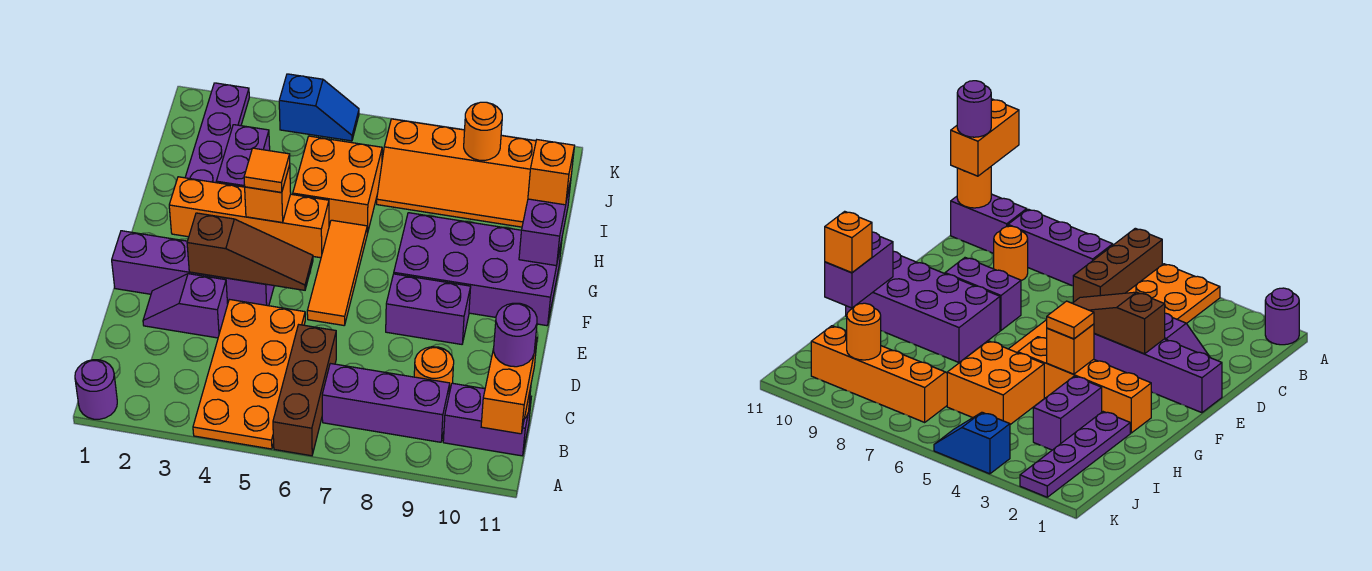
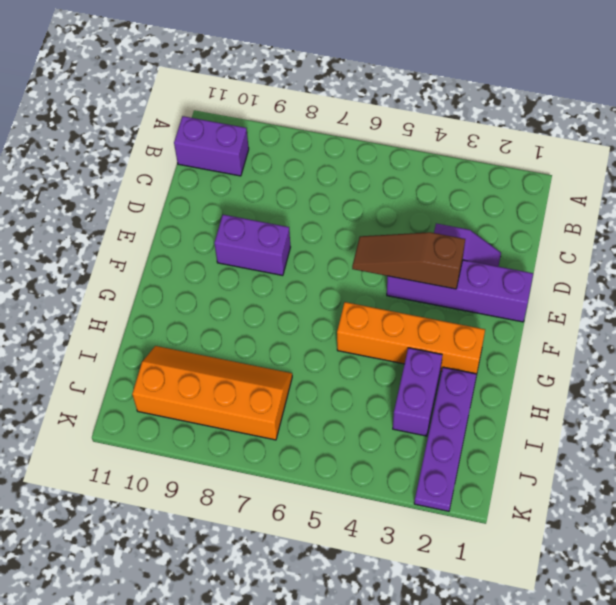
none -> purple 1x1 round brick [75,360,117,419]
none -> orange 2x4 plate [193,299,305,449]
none -> brown 1x3 brick [273,325,336,456]

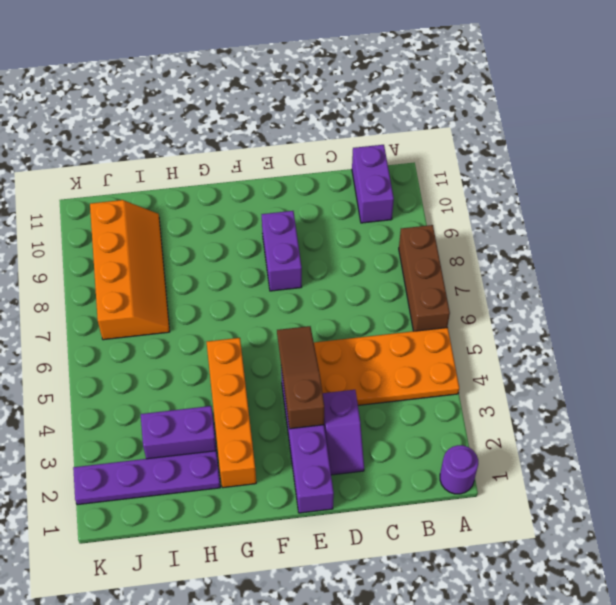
brown 1x3 brick [399,225,450,331] -> brown 1x3 brick turned to [273,325,336,456]
none -> purple 1x3 brick [322,363,450,442]
none -> orange 1x1 round brick [414,347,454,393]
none -> orange 1x3 tile [307,220,367,325]

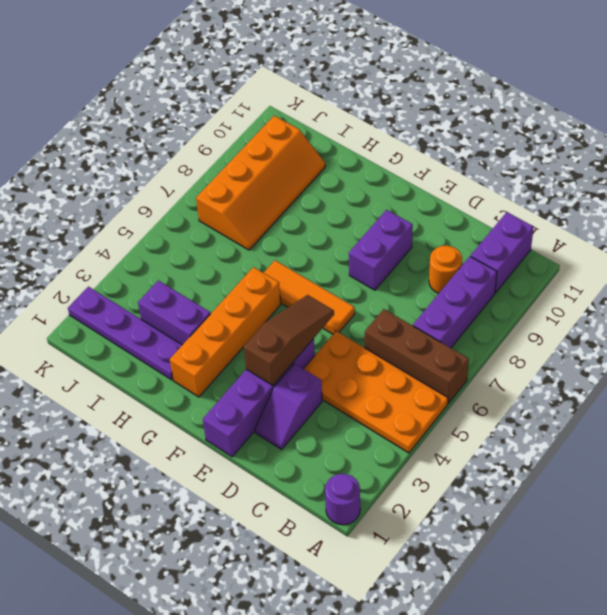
none -> purple 2x4 brick [394,213,562,326]
none -> orange 2x2 brick [293,136,382,234]
none -> blue 1x2 slope [279,74,359,141]

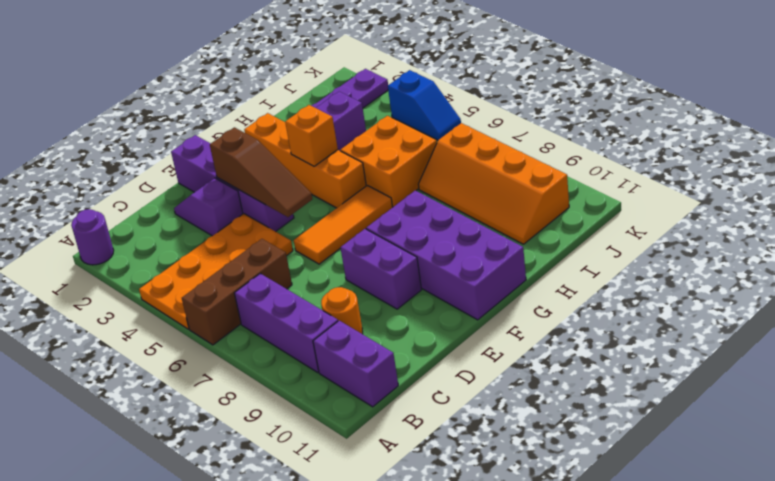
none -> orange 1x1 round brick [957,167,991,208]
none -> purple 1x2 brick [519,180,571,266]
none -> orange 1x1 round brick [464,102,502,161]

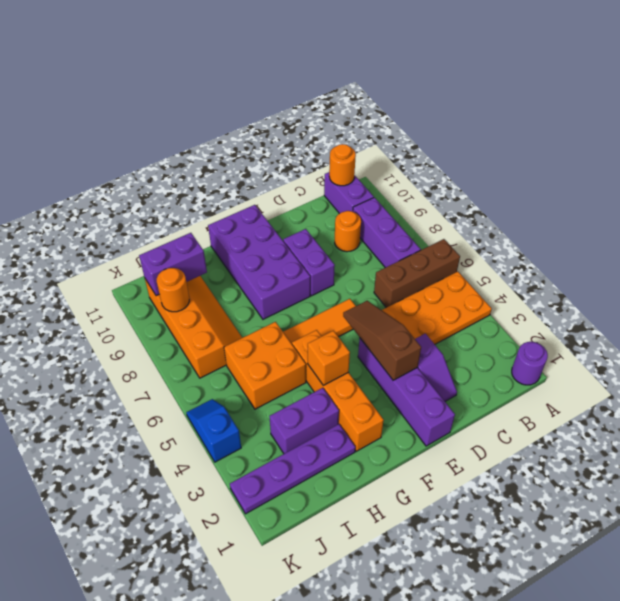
purple 1x2 brick [139,233,207,296] -> purple 1x2 brick moved to [519,180,571,266]
none -> orange 1x2 brick [481,337,537,434]
none -> orange 1x1 tile [244,148,290,193]
none -> orange 1x1 brick [528,140,575,205]

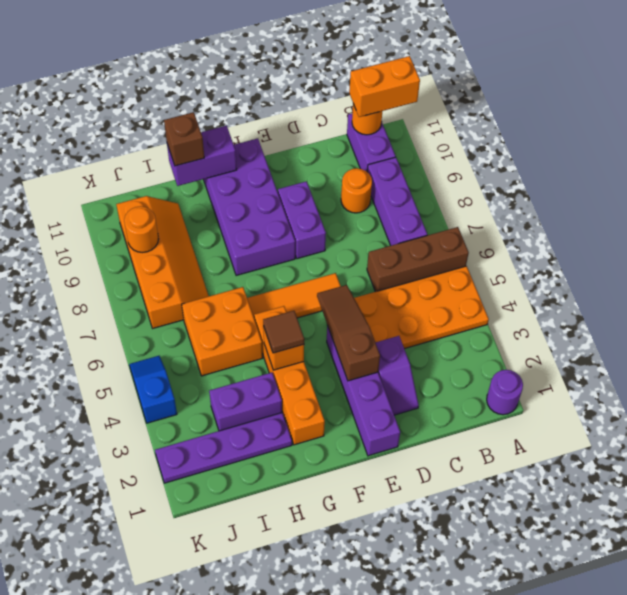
brown 1x1 tile [263,311,304,353] -> orange 1x1 tile [244,148,290,193]
brown 1x1 brick [164,112,204,166] -> orange 1x1 brick [528,140,575,205]
none -> purple 1x1 round brick [494,303,537,367]

